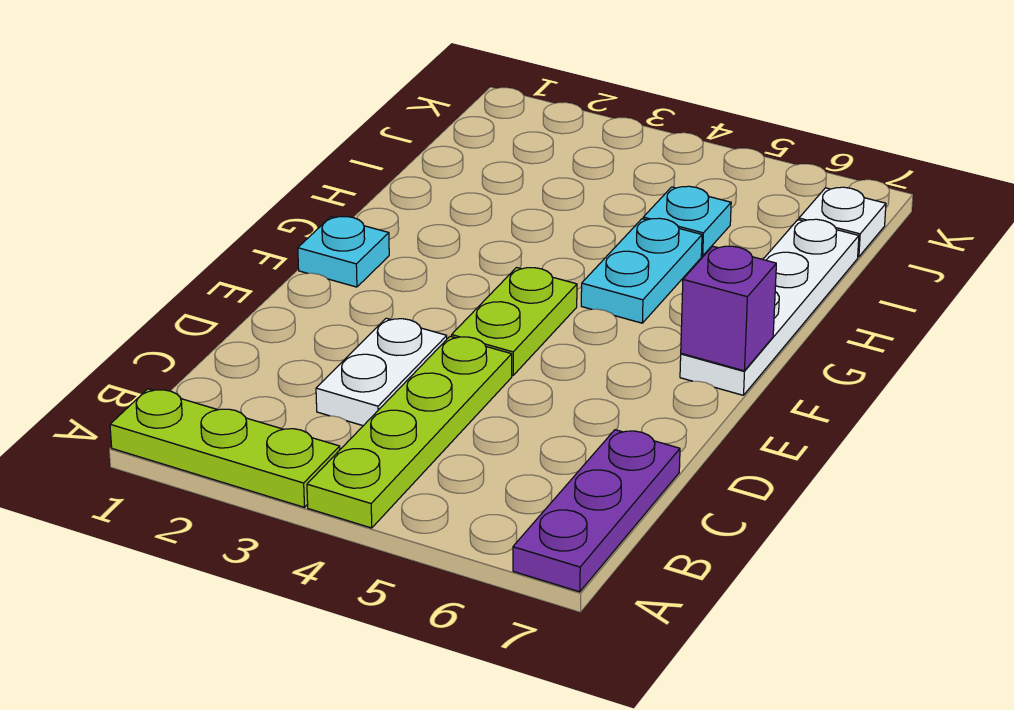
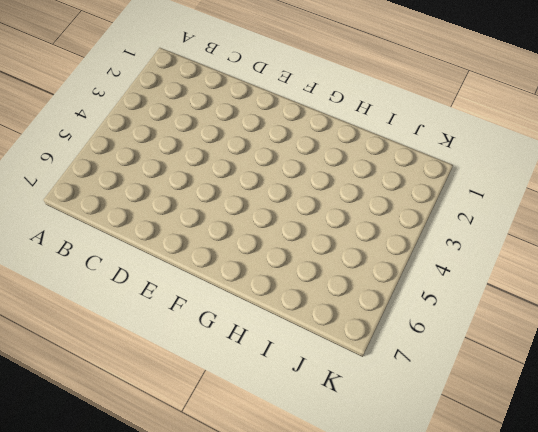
none -> lime 1x3 plate [110,389,340,507]
none -> lime 1x4 plate [307,336,512,528]

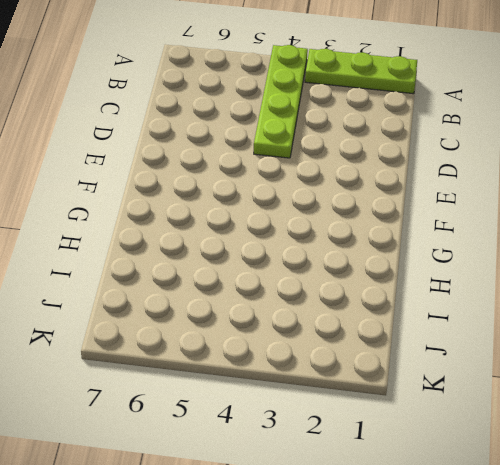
none -> purple 1x3 plate [513,430,680,592]
none -> white 1x2 plate [316,318,447,426]

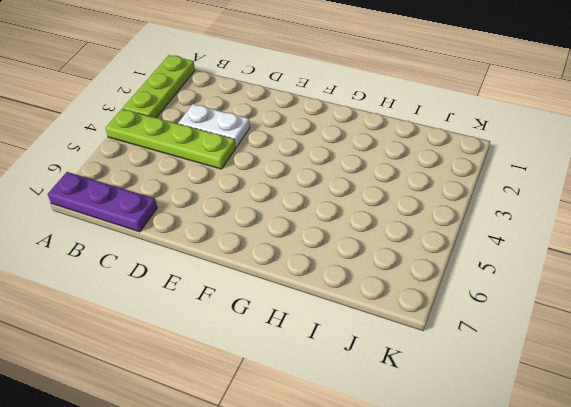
none -> lime 1x2 plate [452,268,577,376]
none -> cyan 1x1 plate [298,217,389,287]

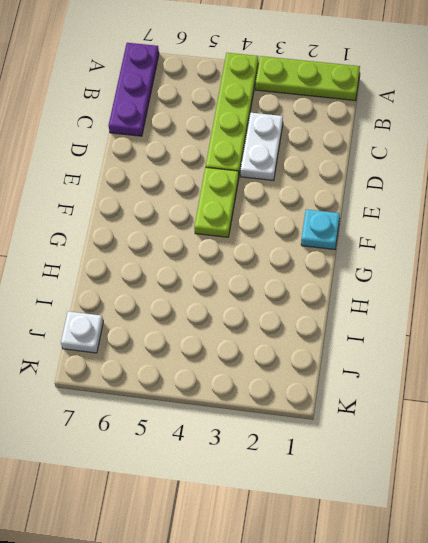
none -> white 1x4 plate [680,219,859,395]
none -> cyan 1x2 plate [581,218,702,323]

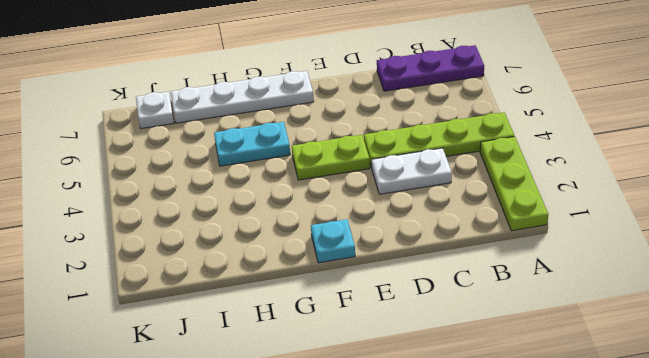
none -> cyan 1x1 plate [643,186,731,256]
none -> purple 1x1 brick [681,246,776,371]

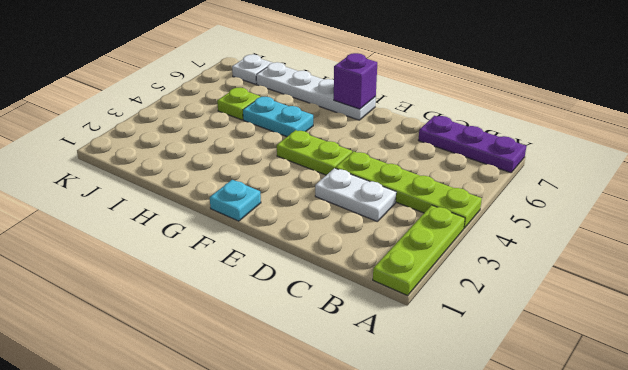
lime 1x1 plate [217,88,260,120] -> cyan 1x1 plate [643,186,731,256]

